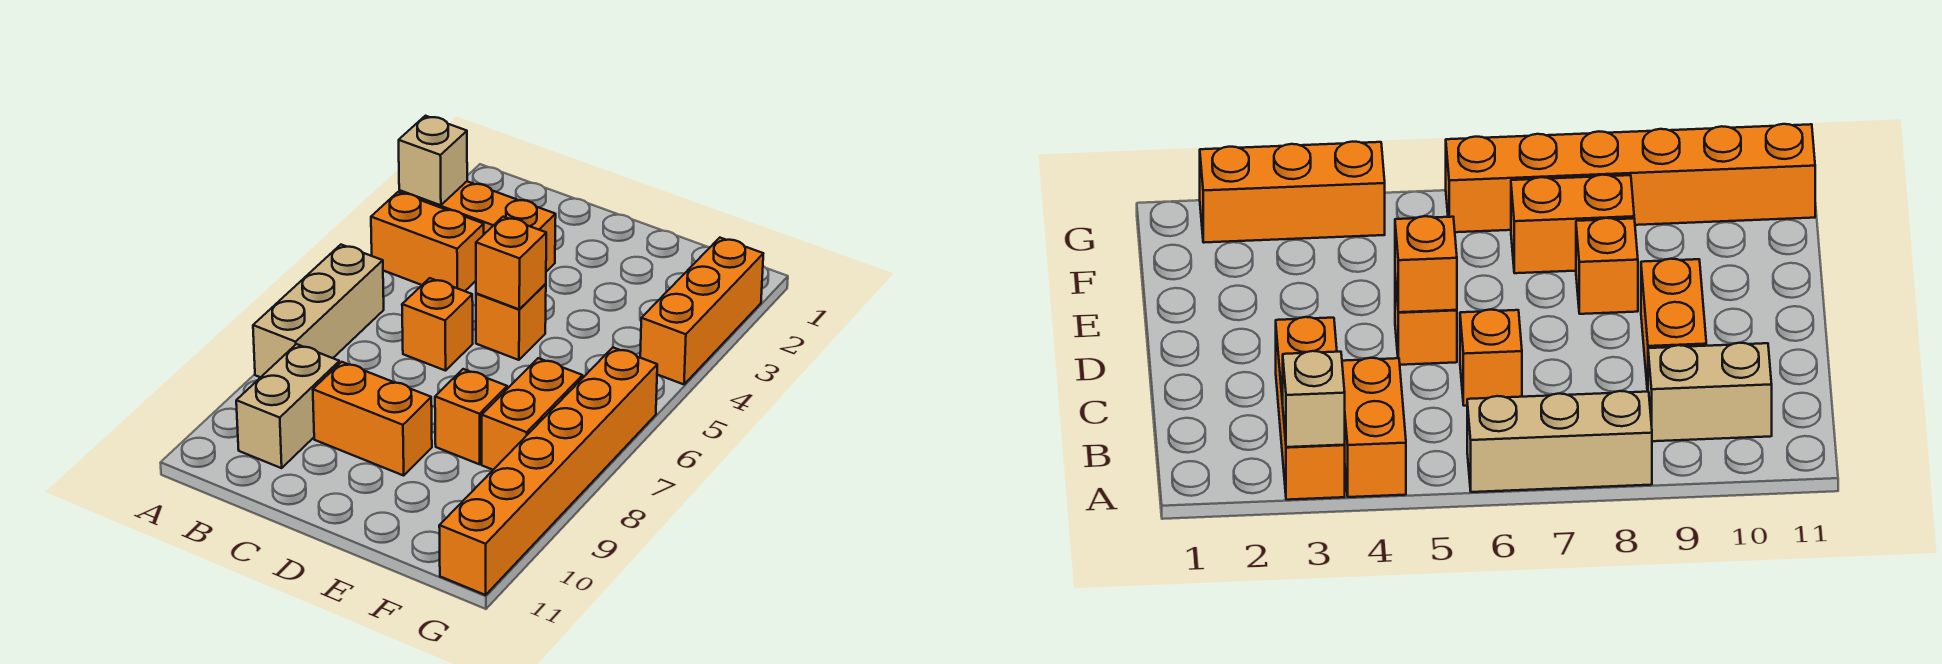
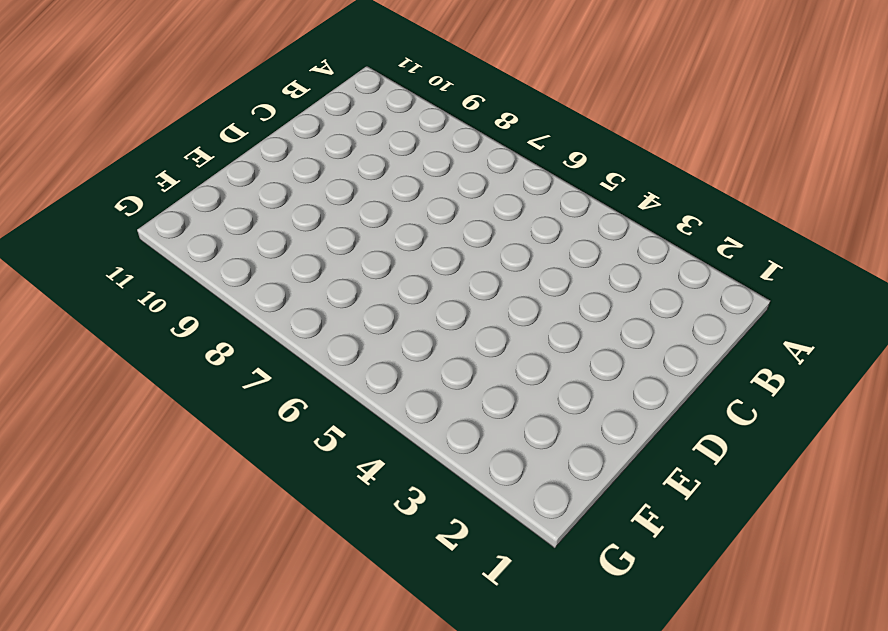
none -> orange 1x3 brick [399,181,556,272]
none -> orange 1x2 brick [371,192,484,291]
none -> tan 1x3 brick [253,245,384,377]

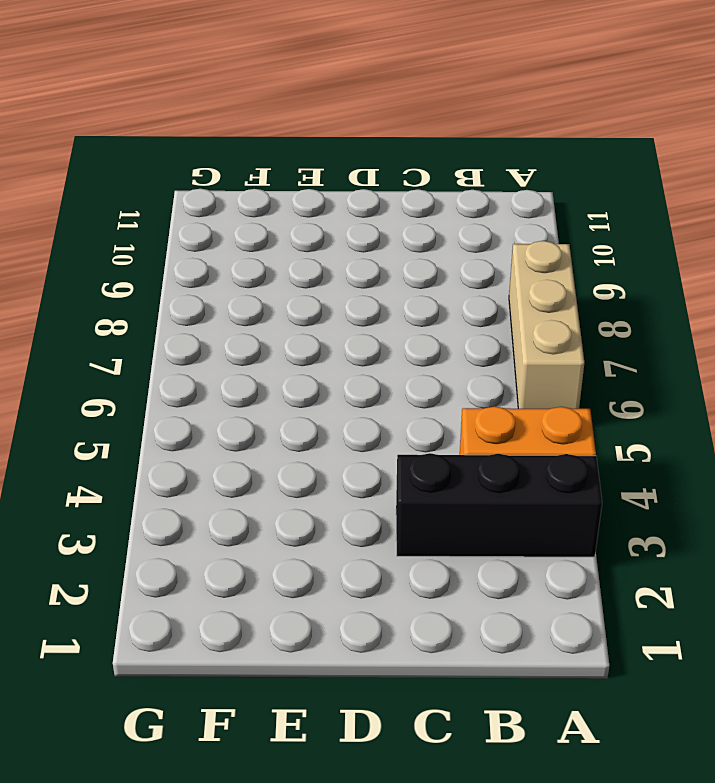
black 1x3 brick [396,453,602,557] -> orange 1x3 brick [399,181,556,272]
none -> tan 1x2 brick [236,344,340,468]
none -> orange 1x1 brick [402,278,473,371]
none -> orange 1x2 brick [313,362,432,476]

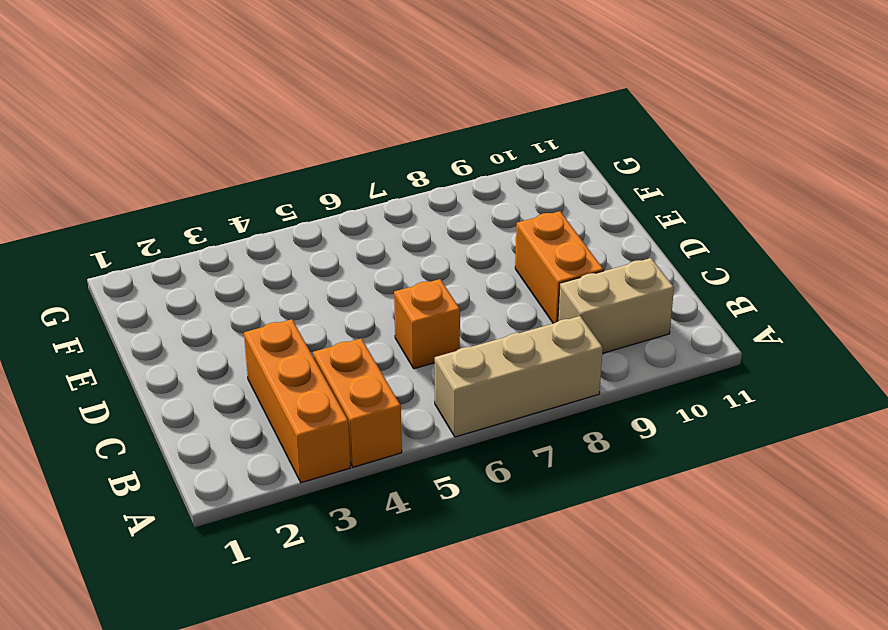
none -> orange 1x1 brick [476,284,546,360]
none -> orange 1x1 brick [435,369,507,464]
none -> orange 1x2 brick [482,358,583,470]

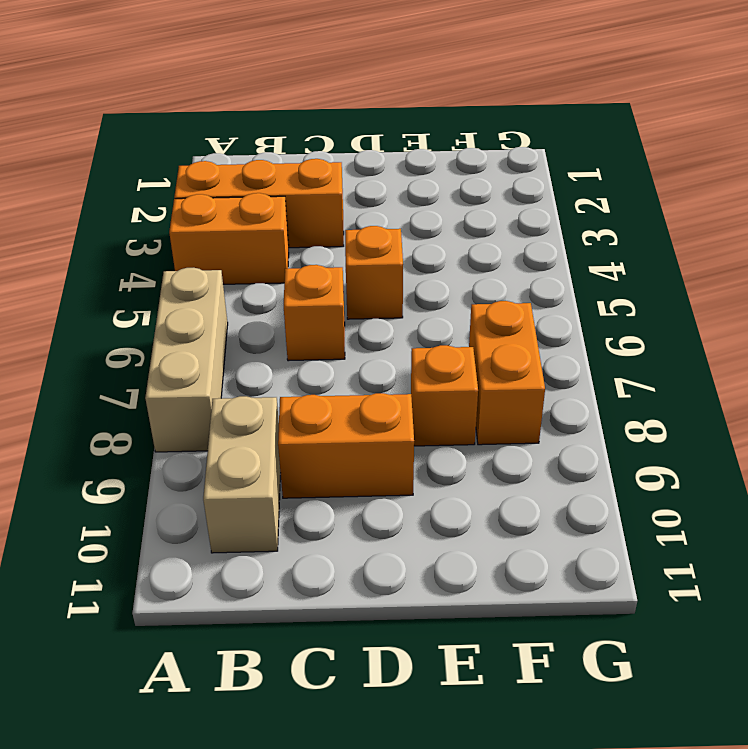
none -> orange 1x3 brick [640,238,763,384]
none -> orange 1x6 brick [439,348,657,595]
none -> tan 1x1 brick [399,116,467,205]

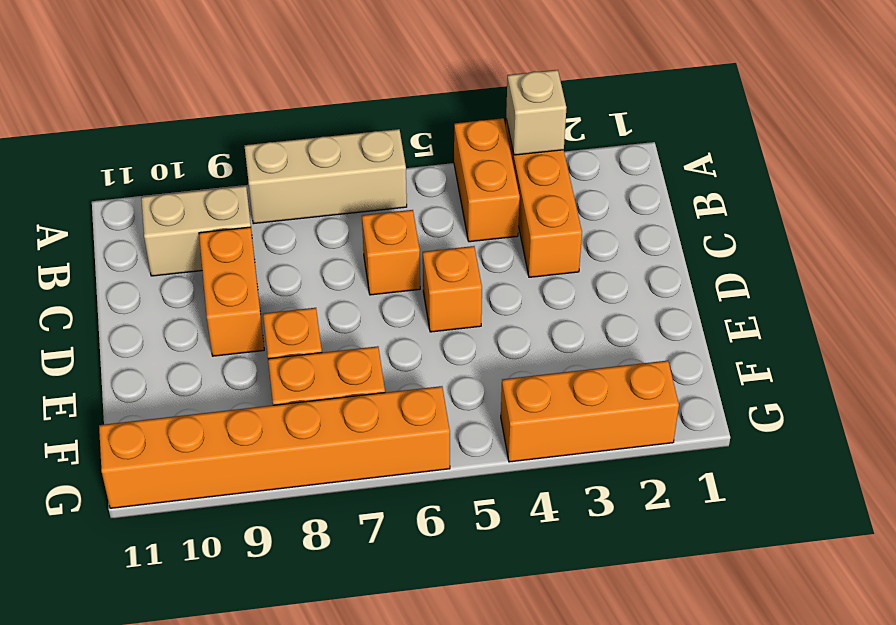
none -> orange 1x1 brick [476,217,546,309]

